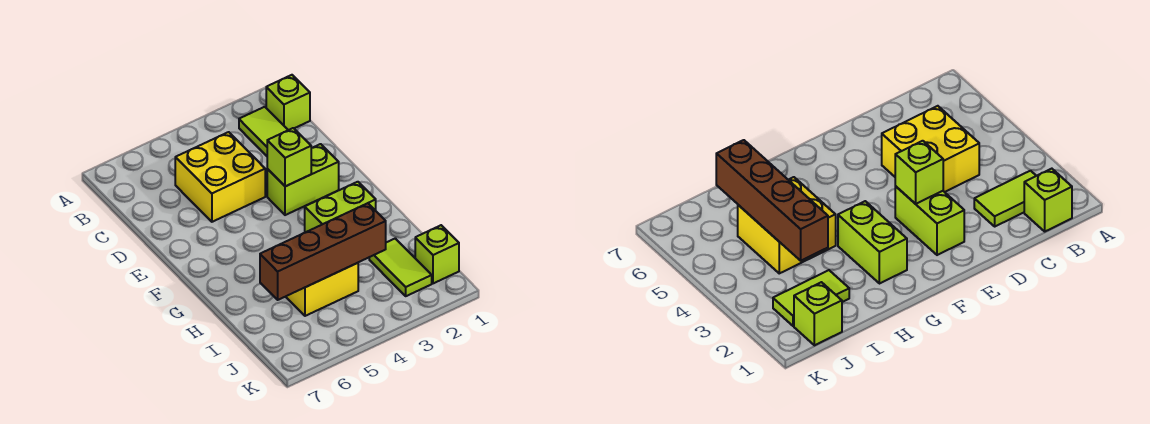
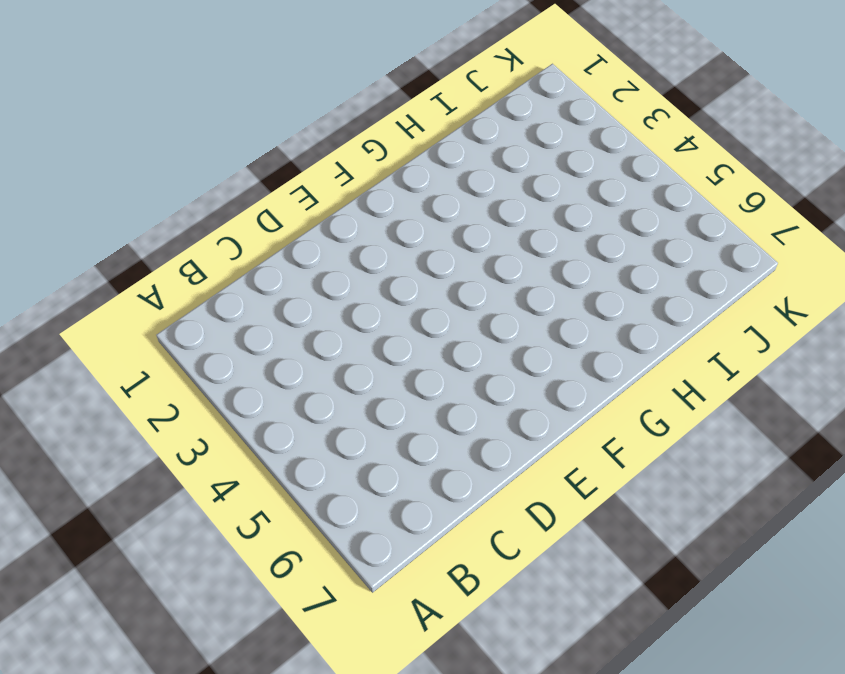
none -> lime 1x1 brick [266,75,310,130]
none -> lime 1x2 tile [239,107,288,156]

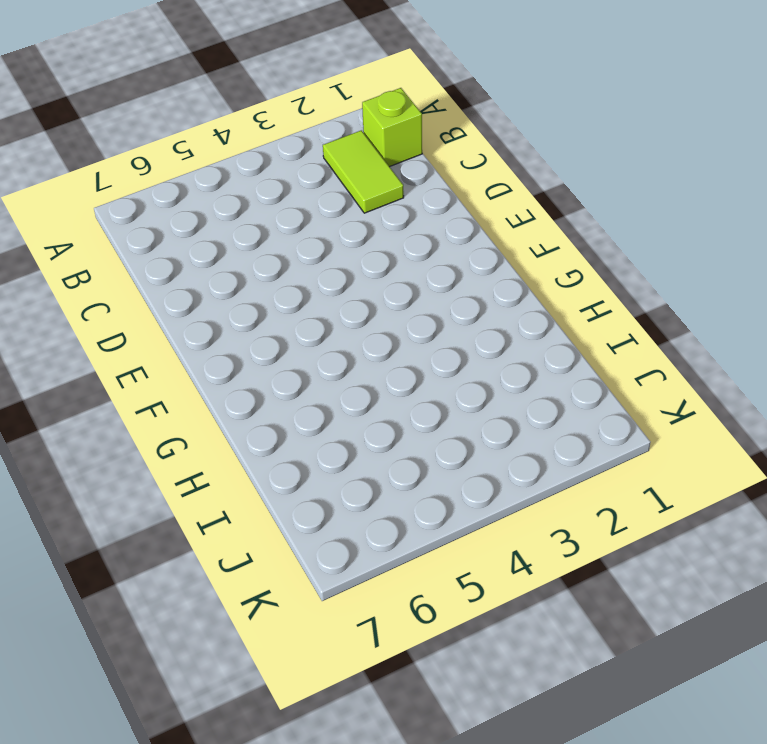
none -> yellow 2x2 brick [175,132,265,222]
none -> lime 1x2 brick [267,144,339,215]

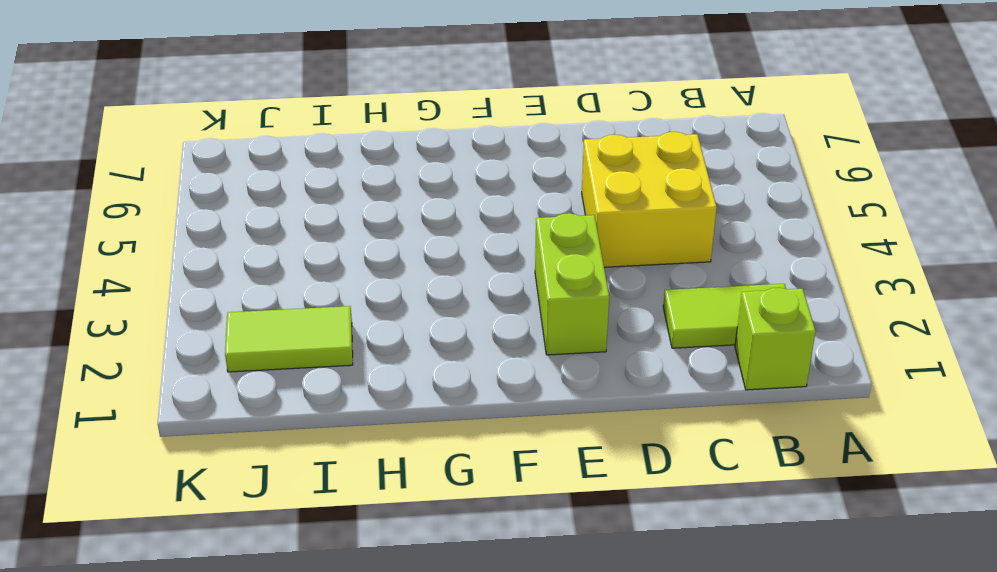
none -> lime 1x2 brick [305,182,376,233]
none -> yellow 2x2 brick [286,263,358,316]

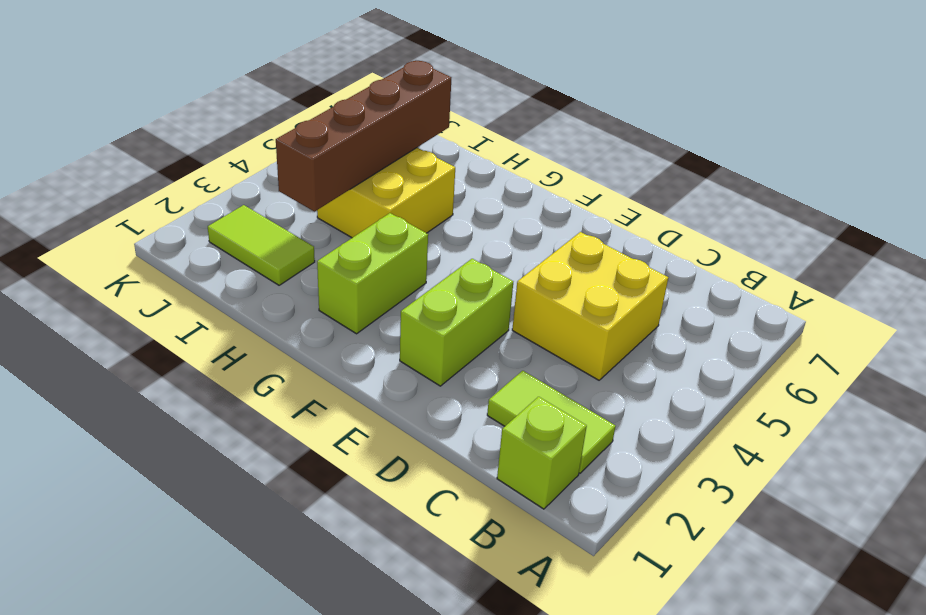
none -> lime 1x1 brick [415,225,459,283]
none -> lime 1x1 brick [267,128,311,186]

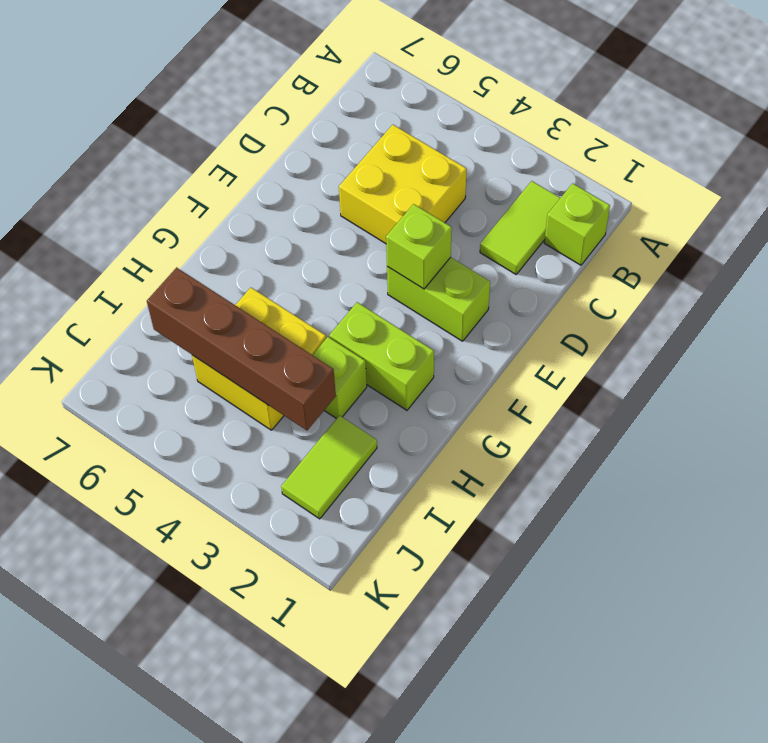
lime 1x1 brick [313,337,367,419] -> lime 1x1 brick moved to [415,225,459,283]

